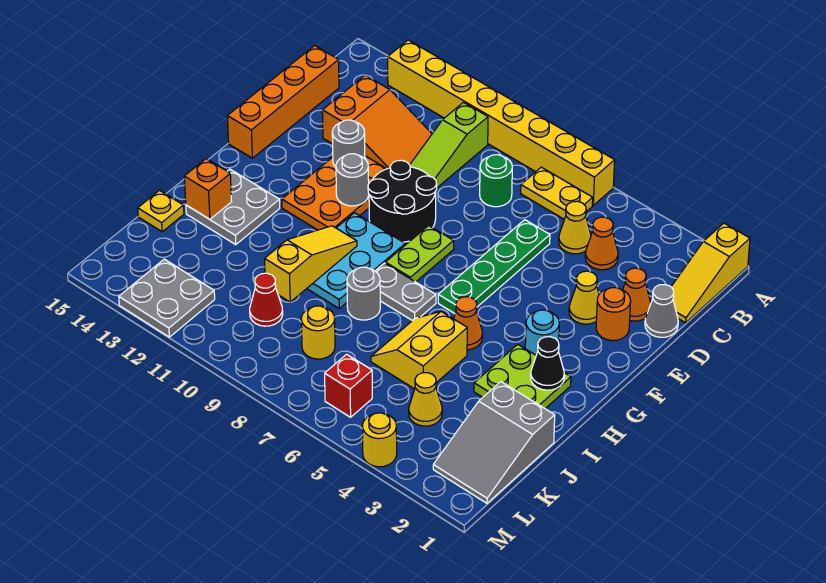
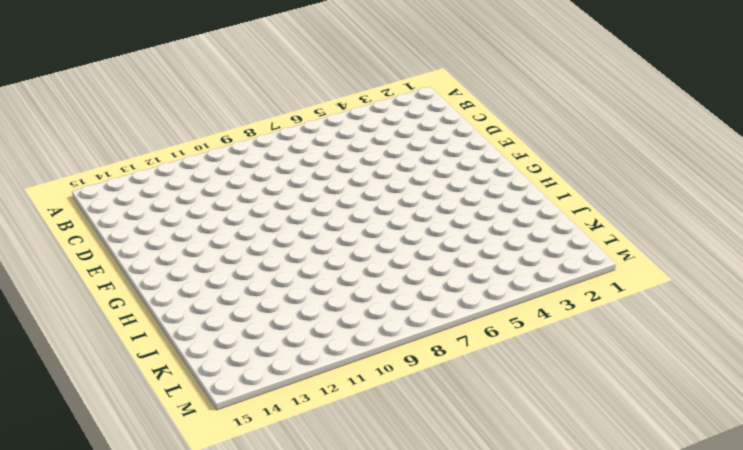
none -> yellow 1x3 slope [671,223,750,323]
none -> yellow 1x8 brick [388,40,615,205]
none -> yellow 1x2 plate [521,167,593,219]
none -> lime 1x3 slope [410,102,488,188]

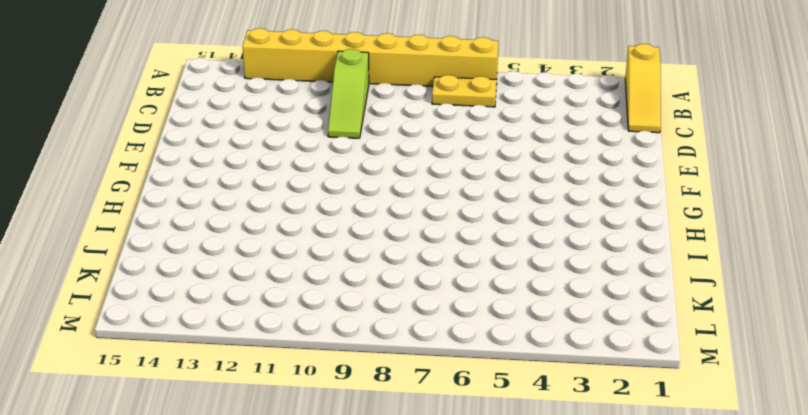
none -> orange 1x1 cone [585,217,618,270]
none -> yellow 1x1 cone [559,201,591,254]
none -> green 1x1 round brick [480,155,512,207]
none -> orange 2x3 slope [322,75,432,169]

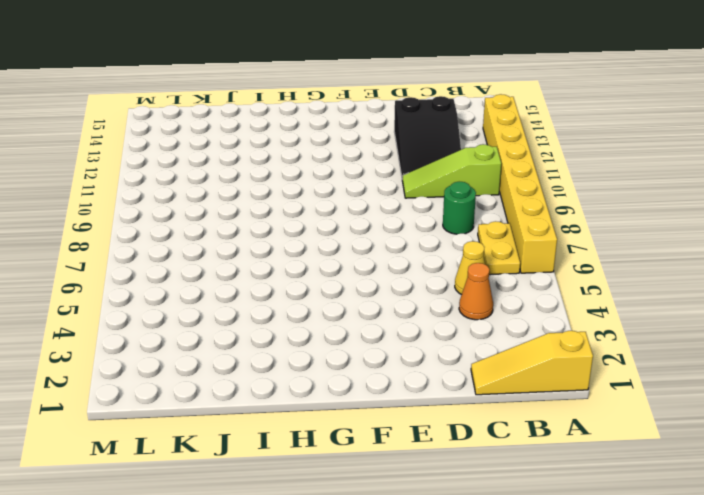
black 2x3 slope [394,96,461,178] -> orange 2x3 slope [322,75,432,169]
none -> orange 1x4 brick [227,46,339,158]
none -> grey 1x1 cone [645,284,678,337]
none -> orange 1x1 cone [623,268,651,321]
none -> green 1x4 plate [438,220,550,313]

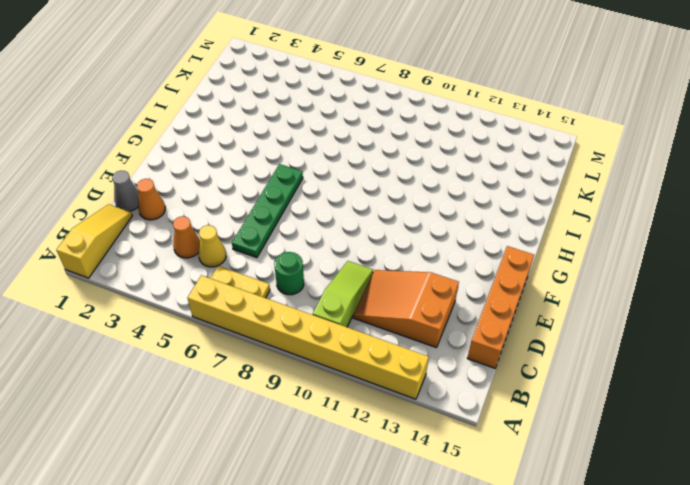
none -> orange 1x1 round brick [596,288,631,341]
none -> yellow 1x1 cone [569,271,599,324]
none -> black 2x2 round brick [368,160,437,242]
none -> orange 2x3 plate [282,156,386,230]

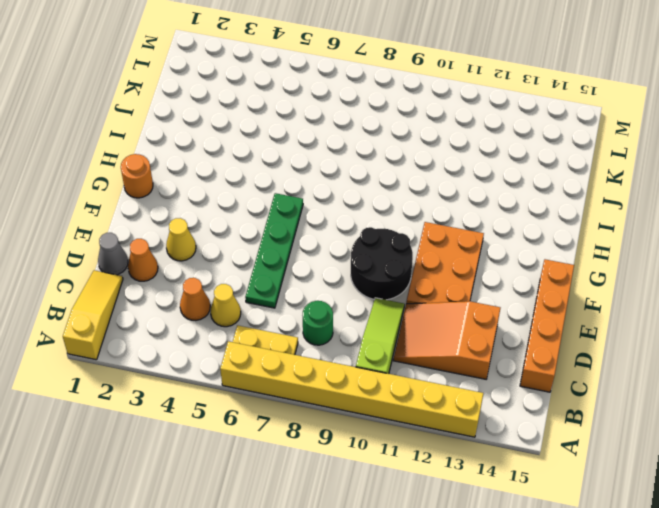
orange 1x1 round brick [121,154,153,198] -> orange 1x1 round brick moved to [596,288,631,341]
none -> lime 1x2 plate [385,226,454,282]
none -> cyan 1x1 round brick [525,310,559,355]
none -> cyan 2x3 plate [307,213,405,308]
none -> lime 2x2 plate [474,344,571,409]

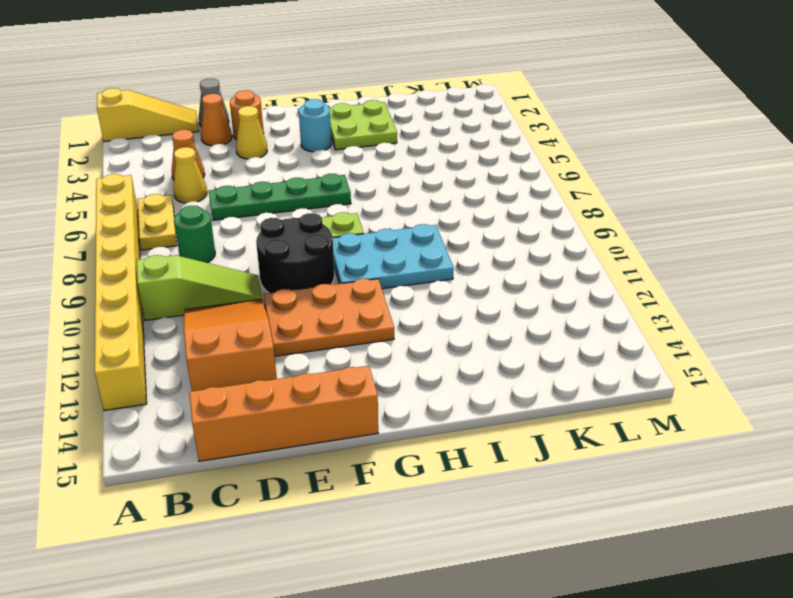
none -> orange 1x1 cone [454,297,483,350]
none -> grey 1x2 plate [375,263,436,321]
none -> grey 2x2 plate [186,169,280,244]
none -> yellow 2x2 slope [371,312,467,389]

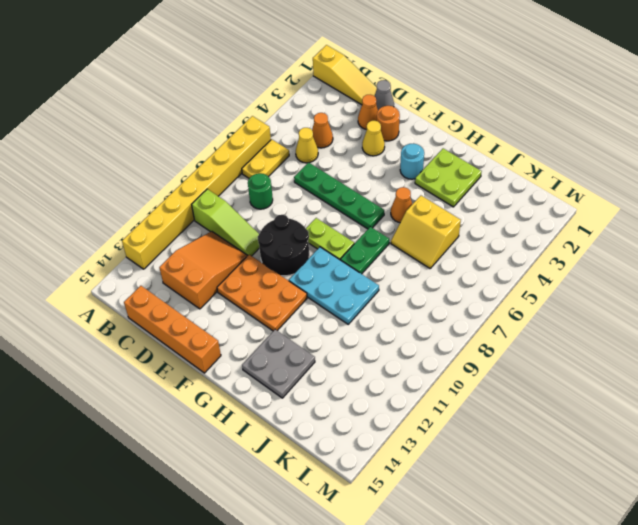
green 1x2 plate [340,227,389,274] -> grey 1x2 plate [375,263,436,321]
none -> grey 1x1 round brick [347,267,380,320]
none -> grey 2x3 slope [433,382,555,503]
none -> yellow 1x1 plate [138,190,184,232]
none -> yellow 1x1 cone [409,373,442,426]

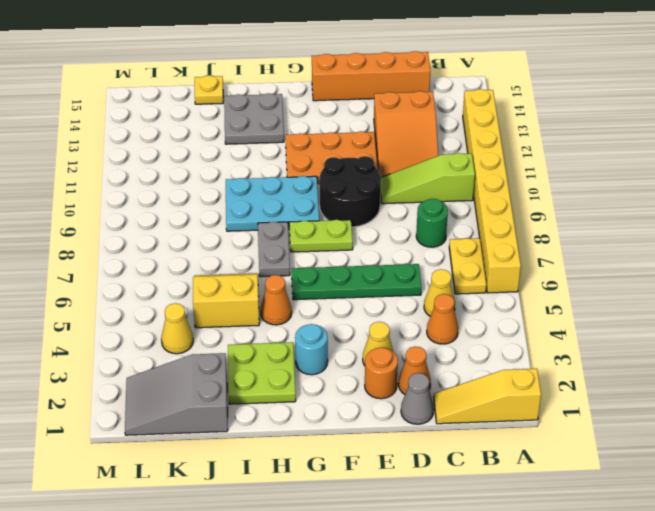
none -> grey 1x1 round brick [347,267,380,320]
none -> yellow 1x1 round brick [301,306,335,359]
none -> red 1x1 cone [250,273,283,326]
none -> red 1x1 brick [325,354,372,417]

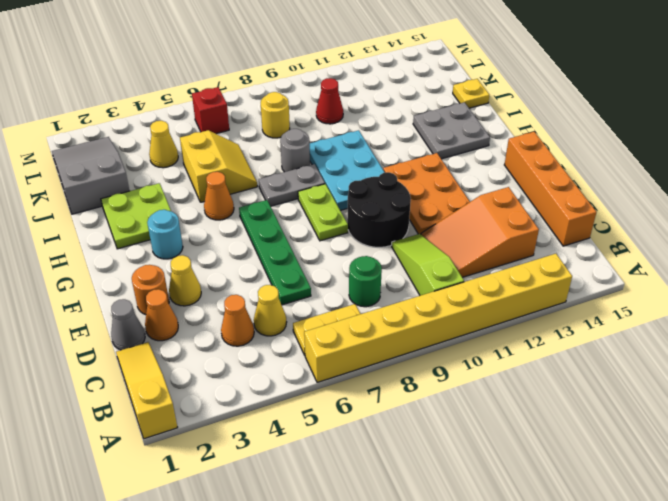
none -> grey 2x2 plate [119,259,215,337]
none -> yellow 1x1 round brick [362,413,397,467]
none -> grey 1x1 round brick [332,120,365,167]
none -> grey 1x1 round brick [336,154,369,206]

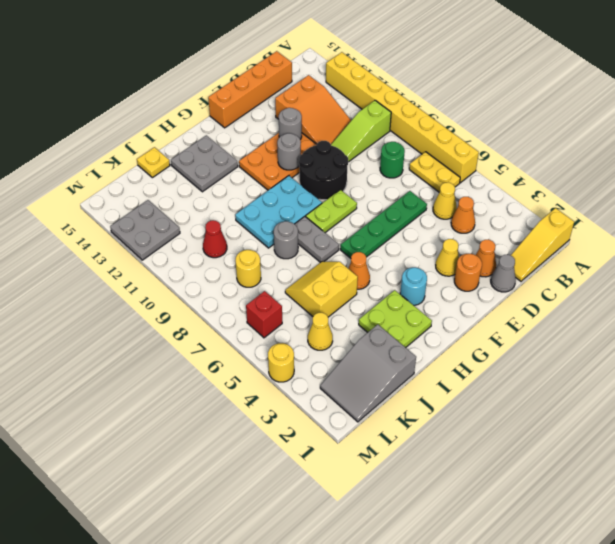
none -> black 1x1 cone [531,337,564,390]
none -> yellow 1x3 slope [265,226,357,302]
none -> orange 1x1 brick [184,159,232,219]

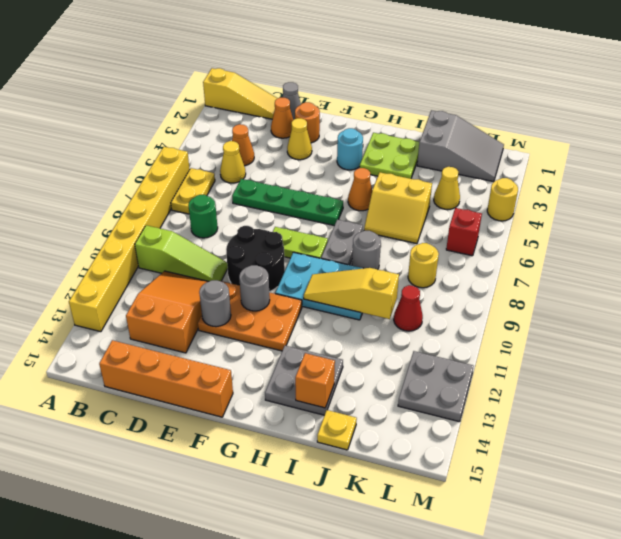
none -> black 1x1 cone [531,337,564,390]

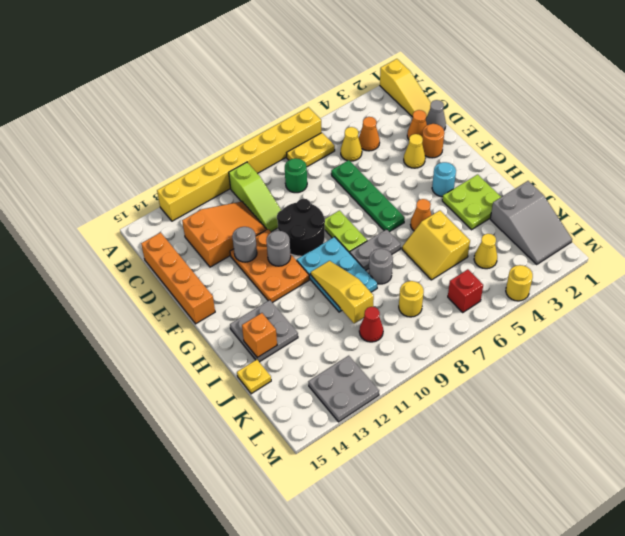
none -> black 1x1 cone [531,337,564,390]

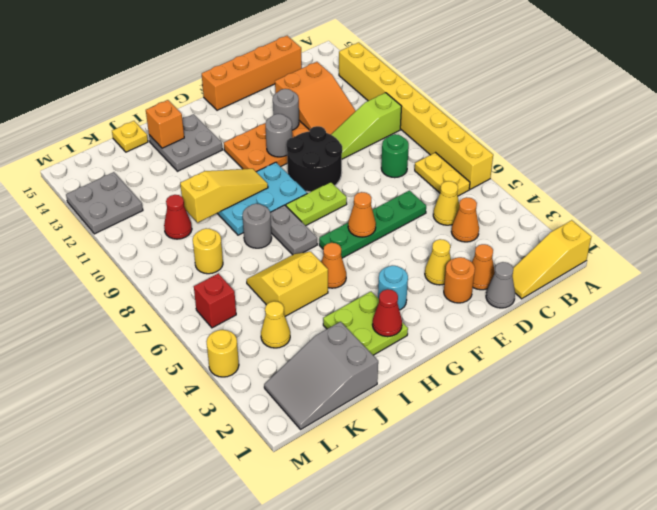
orange 1x1 cone [348,192,376,237] -> none
red 1x1 cone [372,289,402,337] -> black 1x1 cone [531,337,564,390]

